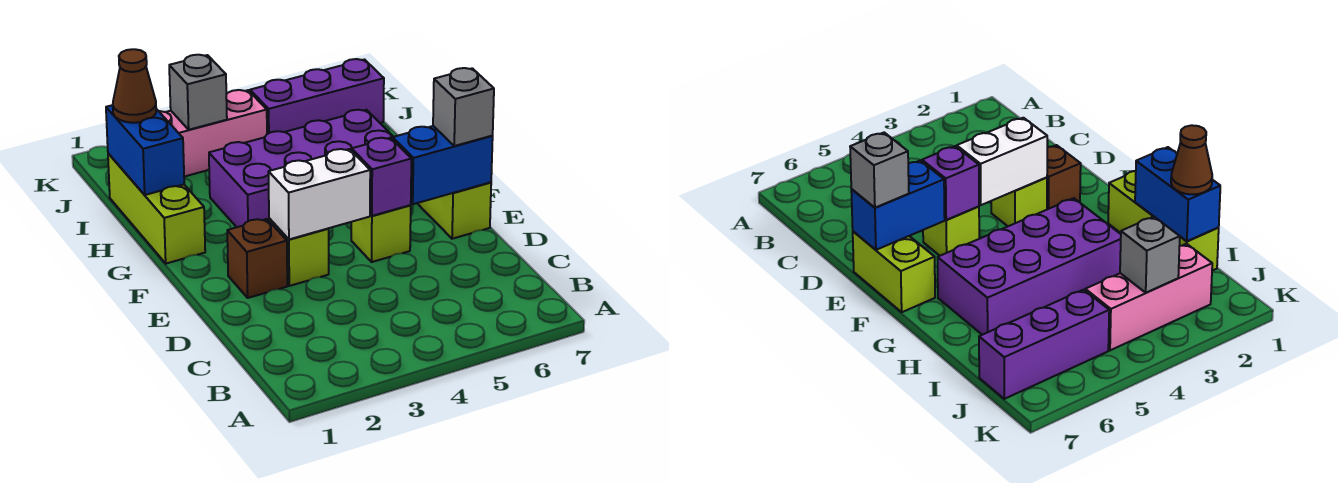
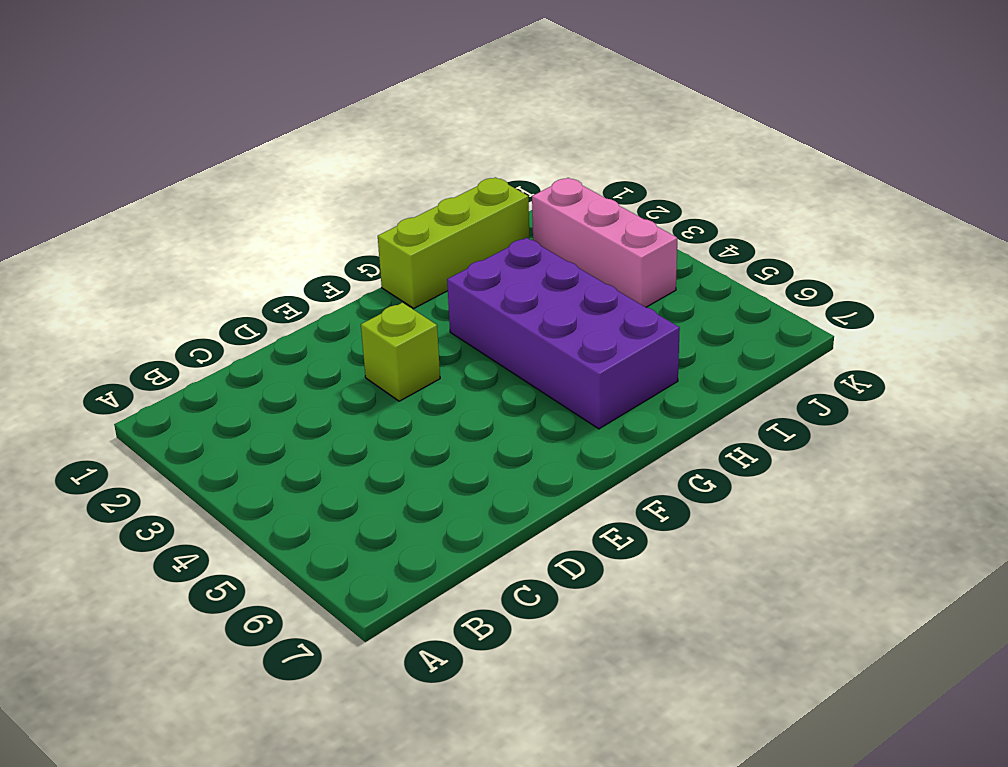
none -> brown 1x1 brick [227,219,287,298]
none -> lime 1x1 brick [351,205,411,262]
none -> lime 1x2 brick [417,182,491,239]

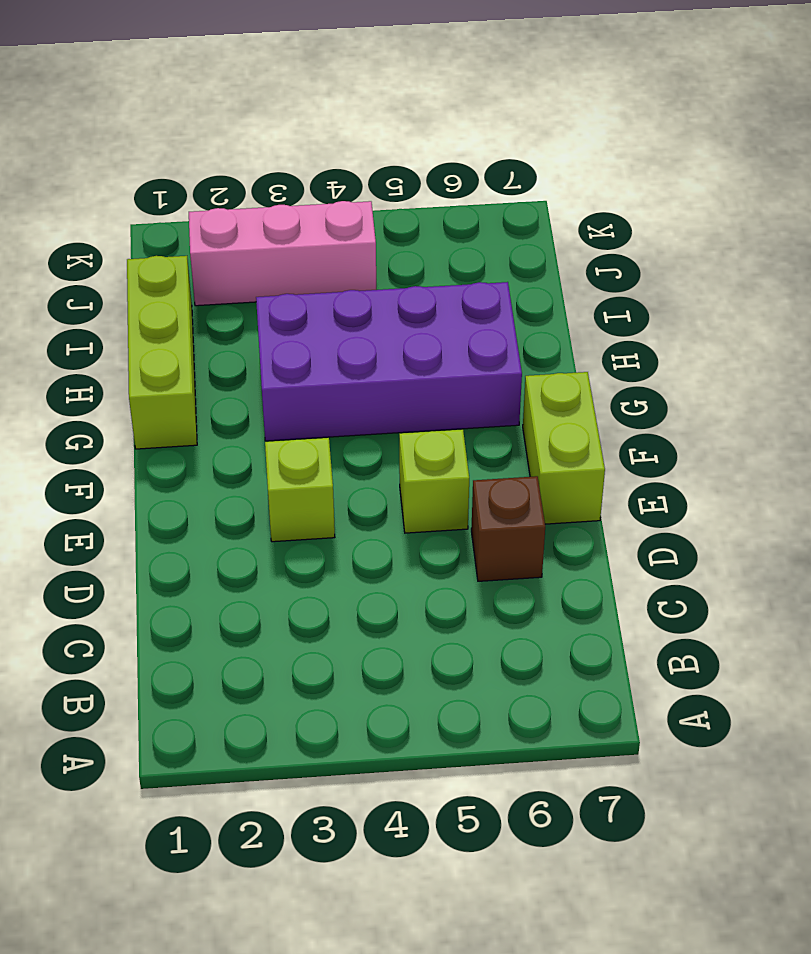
brown 1x1 brick [471,476,545,581] -> brown 1x1 brick moved to [227,219,287,298]
none -> purple 1x3 brick [250,59,384,134]
none -> white 1x2 brick [268,149,370,239]
none -> purple 1x1 brick [352,138,411,216]

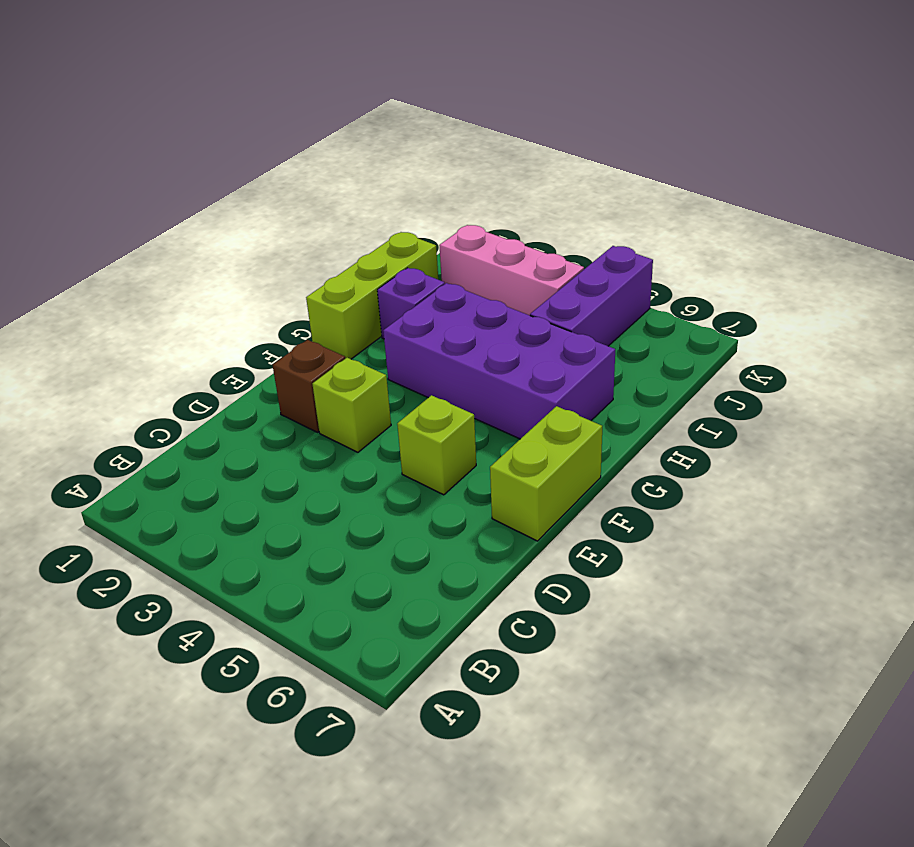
purple 1x1 brick [377,268,445,339] -> purple 1x1 brick moved to [352,138,411,216]
purple 1x3 brick [530,246,653,346] -> purple 1x3 brick turned to [250,59,384,134]
none -> white 1x2 brick [268,149,370,239]
none -> blue 1x2 brick [392,126,493,204]
none -> blue 1x2 brick [106,105,184,195]

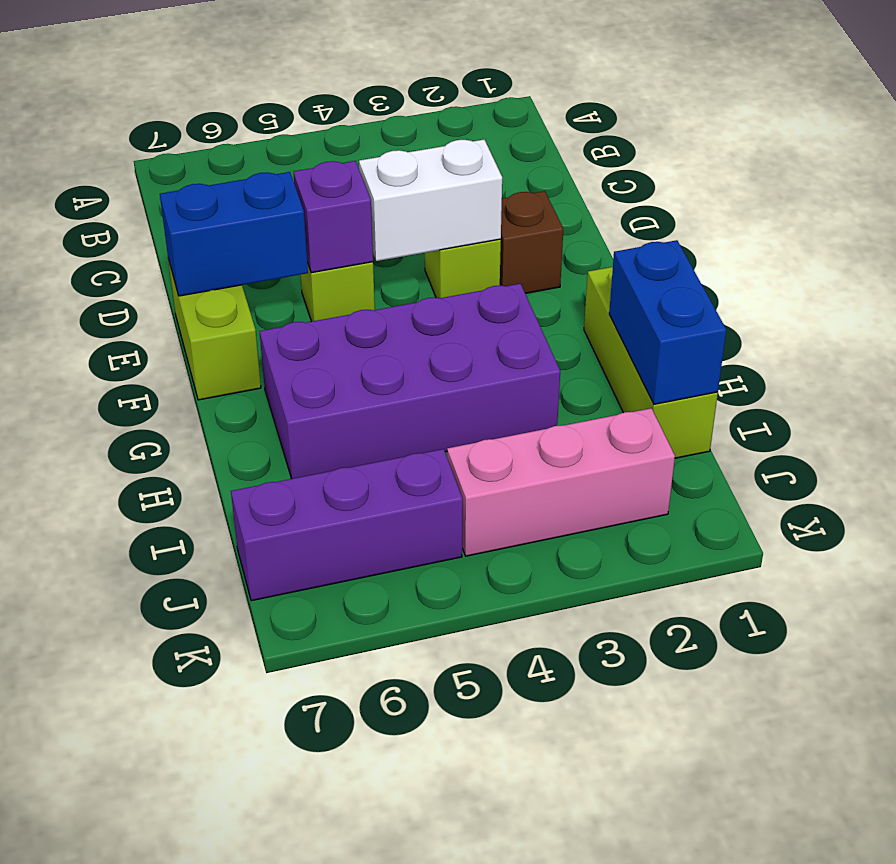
none -> grey 1x1 brick [169,55,227,130]
none -> grey 1x1 brick [433,68,494,146]
none -> brown 1x1 cone [113,49,156,123]

